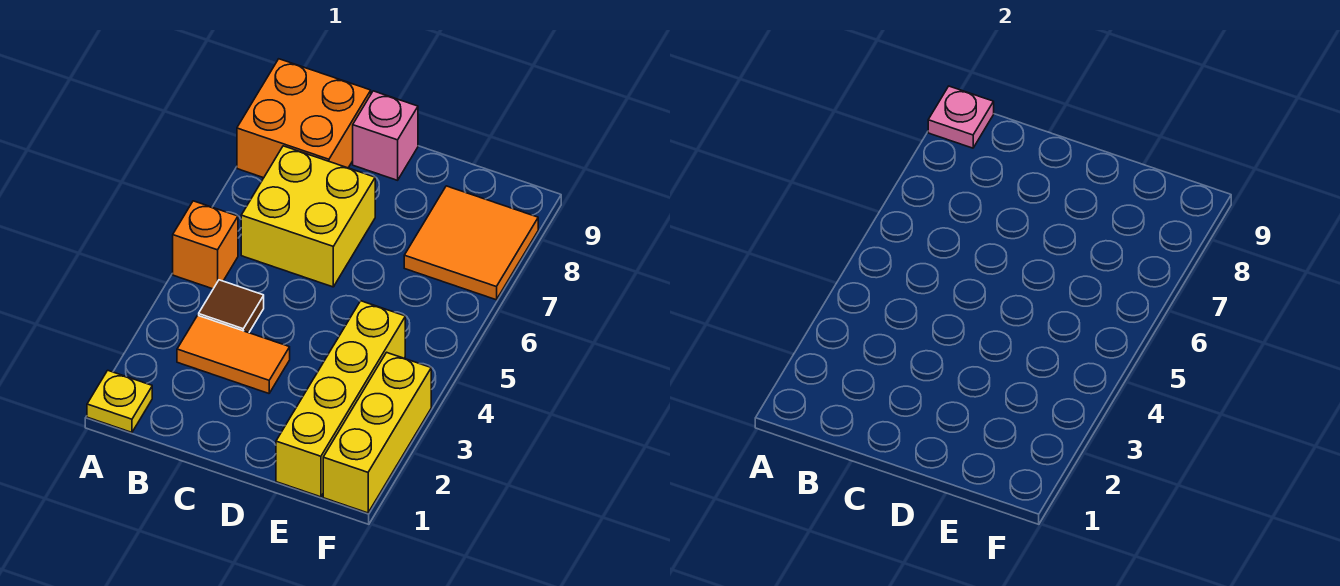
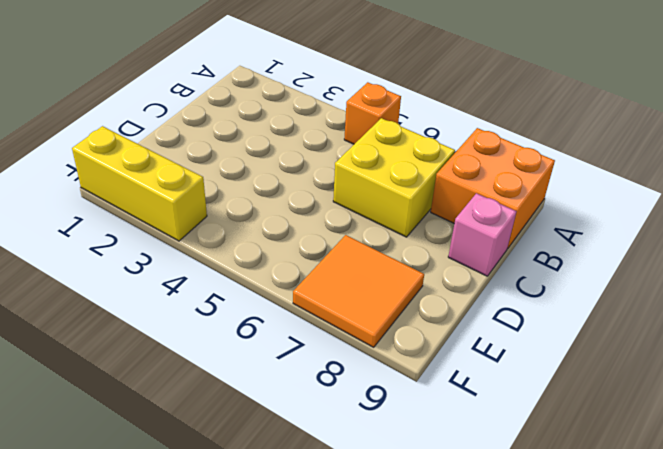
none -> yellow 1x1 plate [87,370,152,432]
none -> orange 1x2 tile [177,315,290,393]

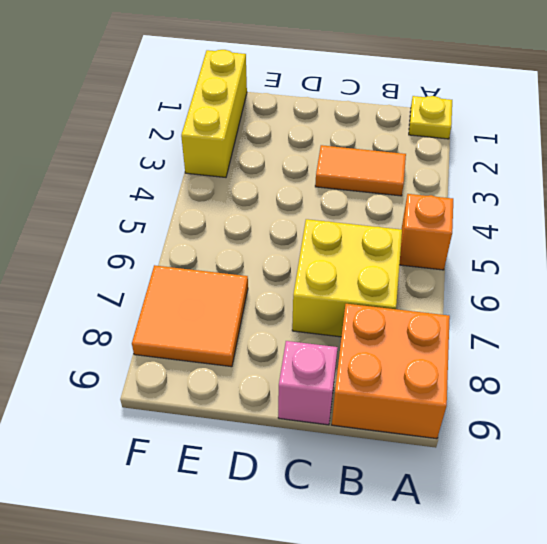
none -> brown 1x1 tile [199,280,264,333]
none -> yellow 1x4 brick [276,301,405,497]

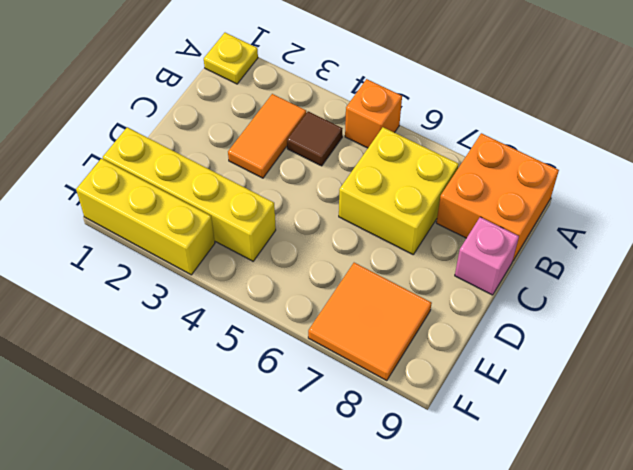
none -> pink 1x1 plate [928,86,994,148]

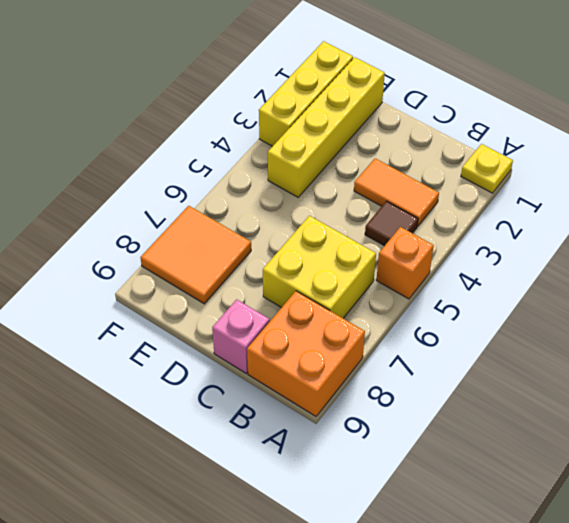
none -> pink 1x1 plate [928,86,994,148]

